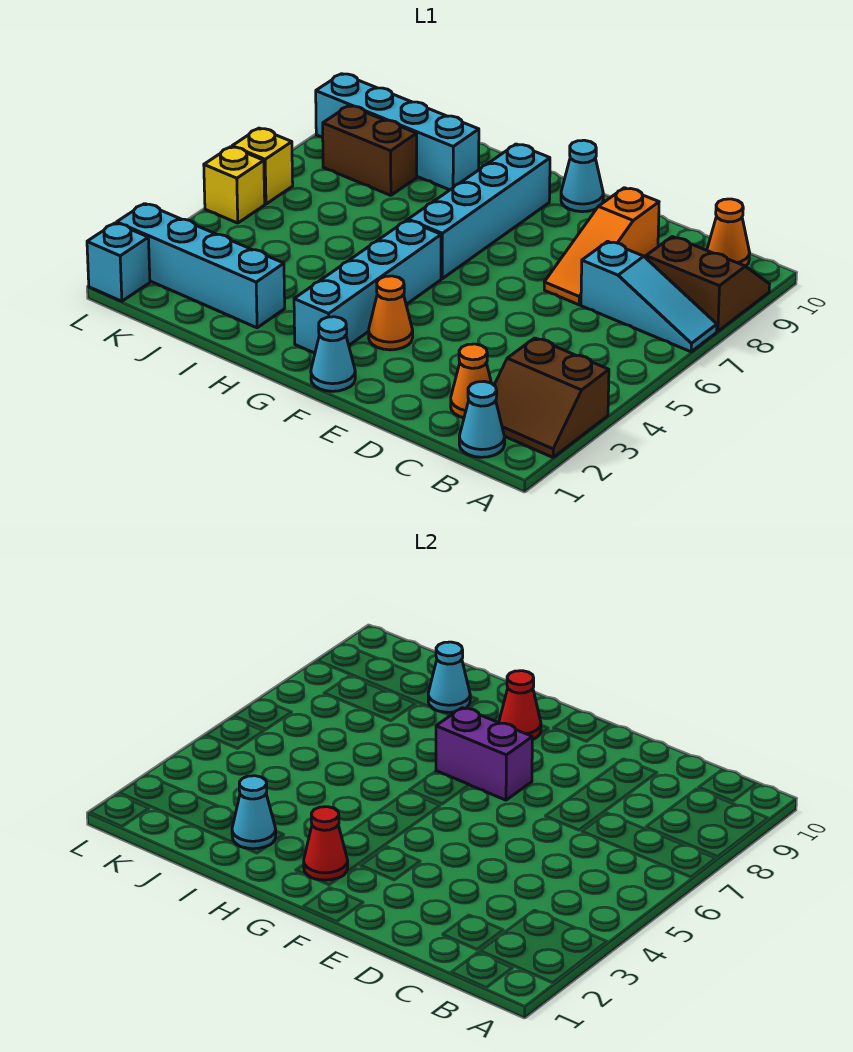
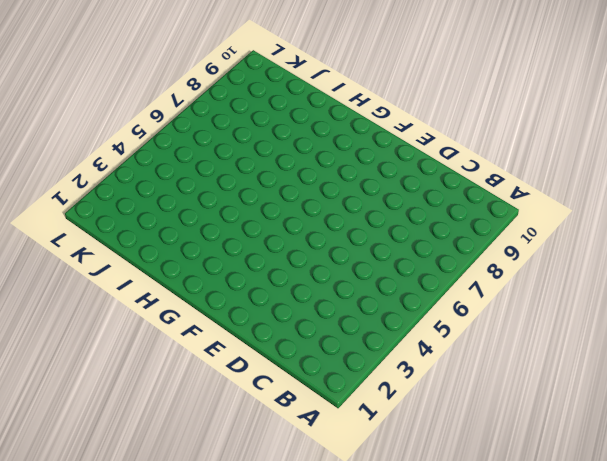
none -> brown 2x2 slope [494,338,609,457]
none -> cyan 1x3 slope [581,241,717,352]
none -> brown 2x2 slope [646,237,769,331]

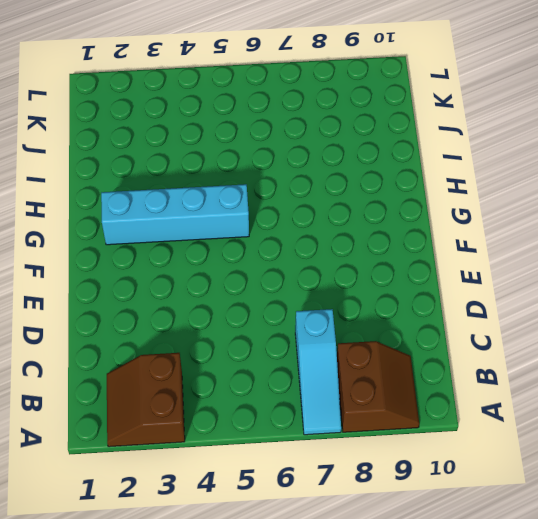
none -> cyan 1x1 cone [459,381,505,457]
none -> orange 1x1 cone [707,199,750,266]
none -> orange 1x1 cone [451,344,491,418]

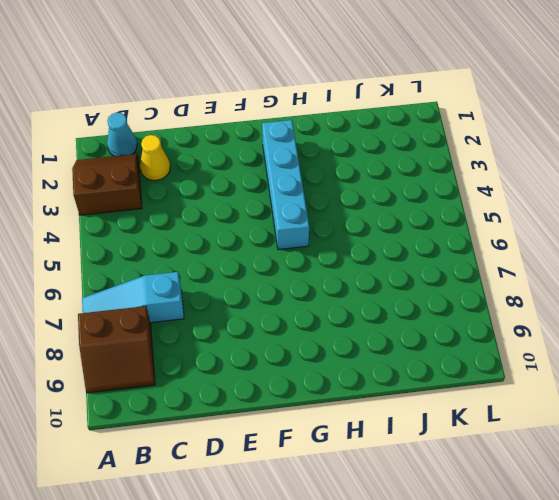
yellow 1x1 cone [140,135,170,180] -> orange 1x1 cone [451,344,491,418]
none -> orange 1x1 cone [707,199,750,266]
none -> orange 1x3 slope [544,188,659,305]
none -> cyan 1x1 cone [311,317,355,391]

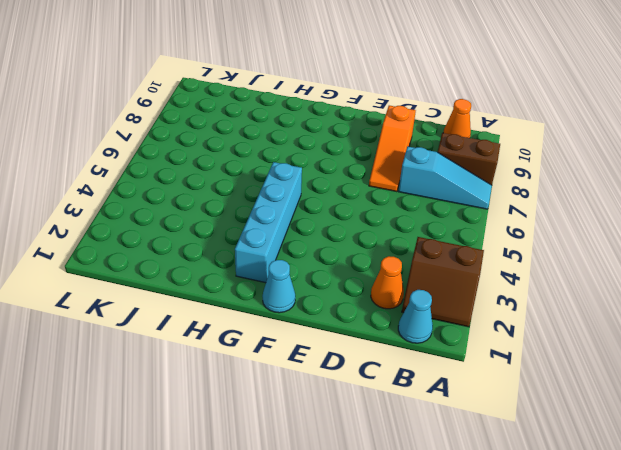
none -> orange 1x1 cone [369,276,413,350]
none -> cyan 1x1 cone [561,140,603,212]
none -> cyan 1x4 brick [408,144,550,279]

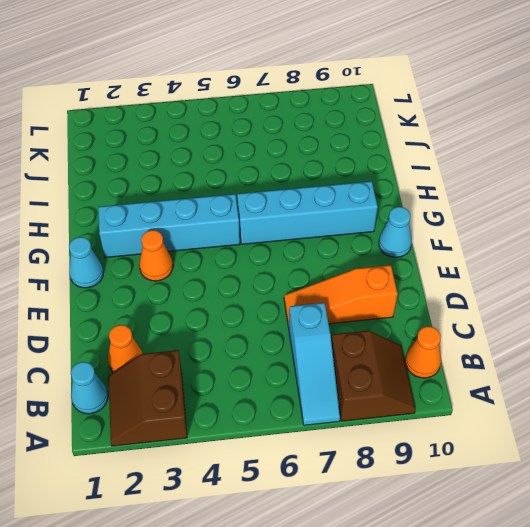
none -> cyan 1x4 brick [117,204,285,328]
none -> cyan 1x4 brick [316,74,479,190]
none -> brown 1x2 brick [323,106,417,195]

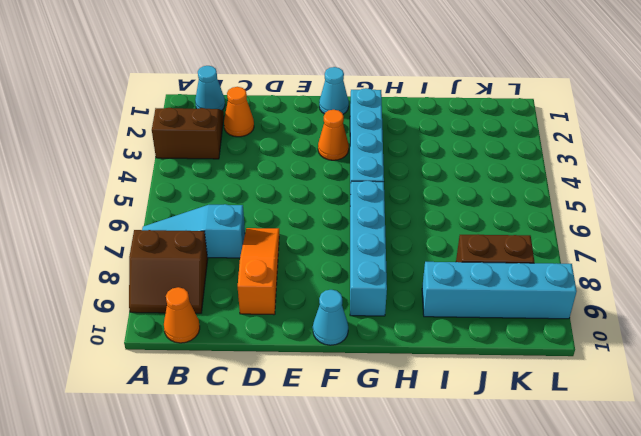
none -> cyan 1x4 brick [117,204,285,328]
none -> cyan 1x1 brick [87,223,150,301]
none -> yellow 1x1 brick [204,147,265,223]

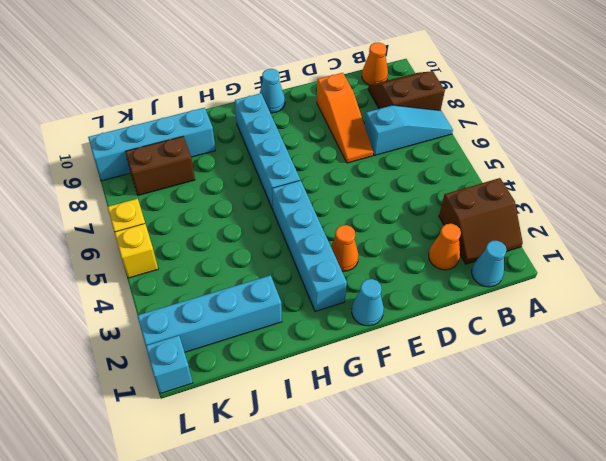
none -> purple 1x2 brick [436,708,533,800]
none -> red 1x1 cone [304,807,348,880]
none -> red 1x1 cone [499,671,541,739]

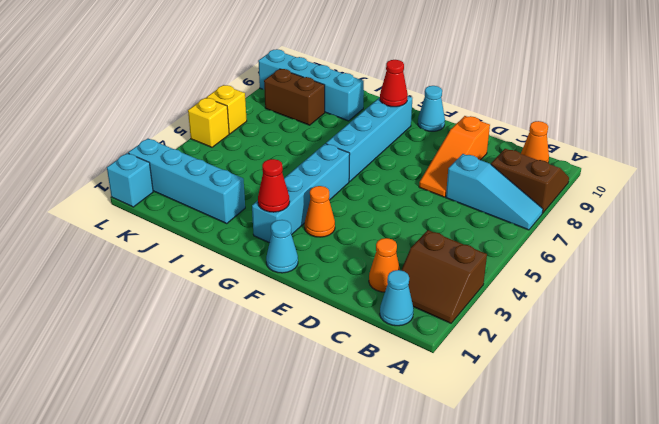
none -> purple 1x2 brick [436,708,533,800]
none -> cyan 1x1 cone [232,776,276,849]
none -> cyan 1x1 cone [428,642,470,712]

